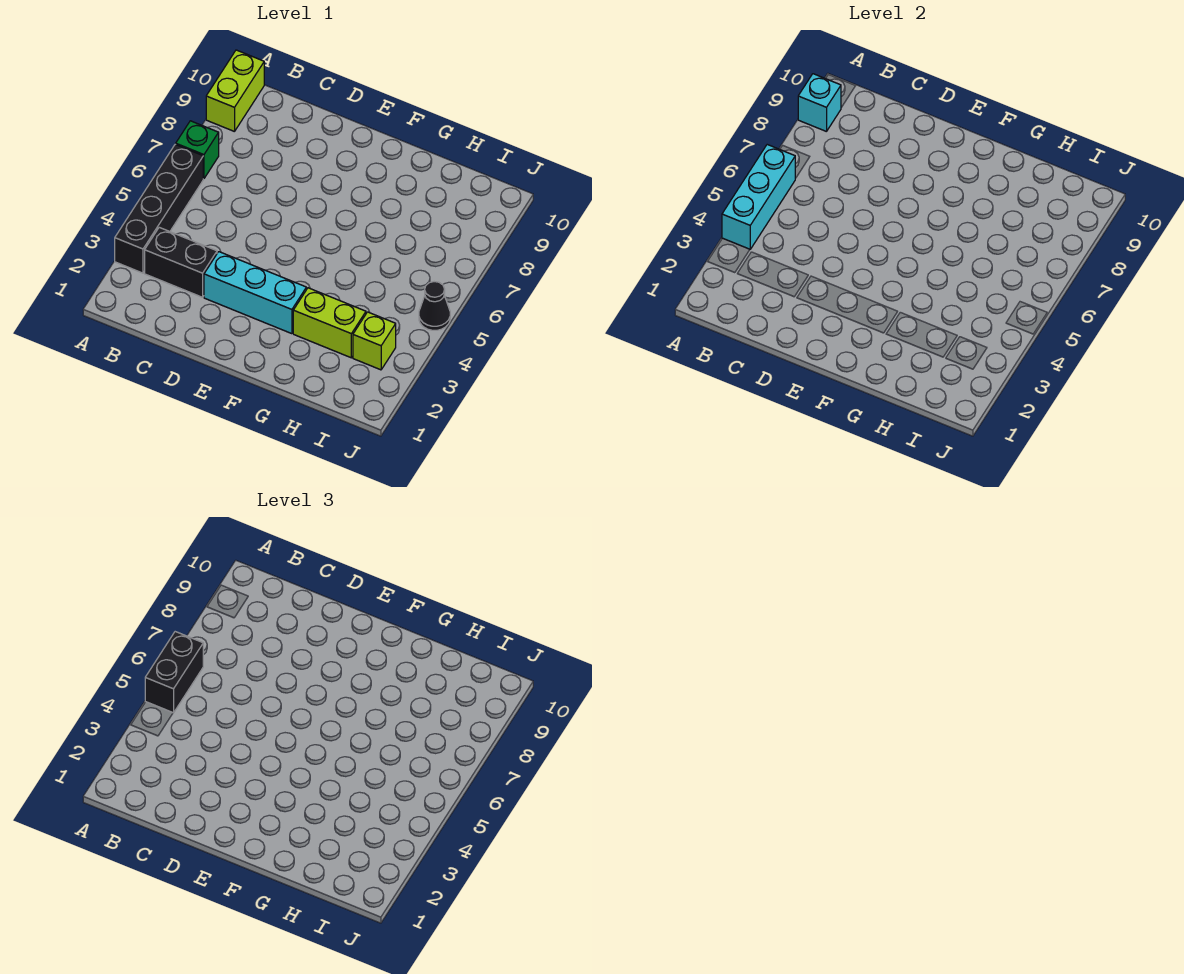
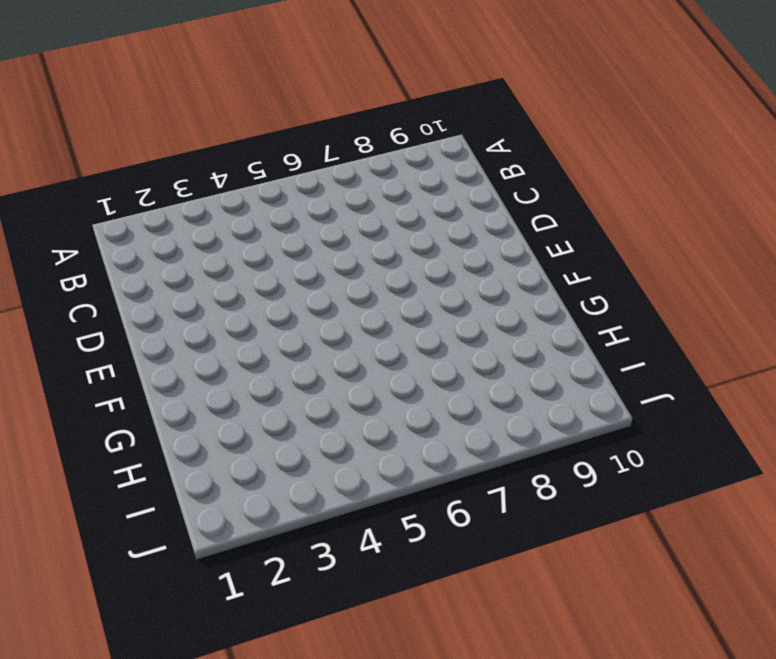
none -> black 1x4 brick [115,144,203,273]
none -> green 1x1 brick [176,121,219,179]

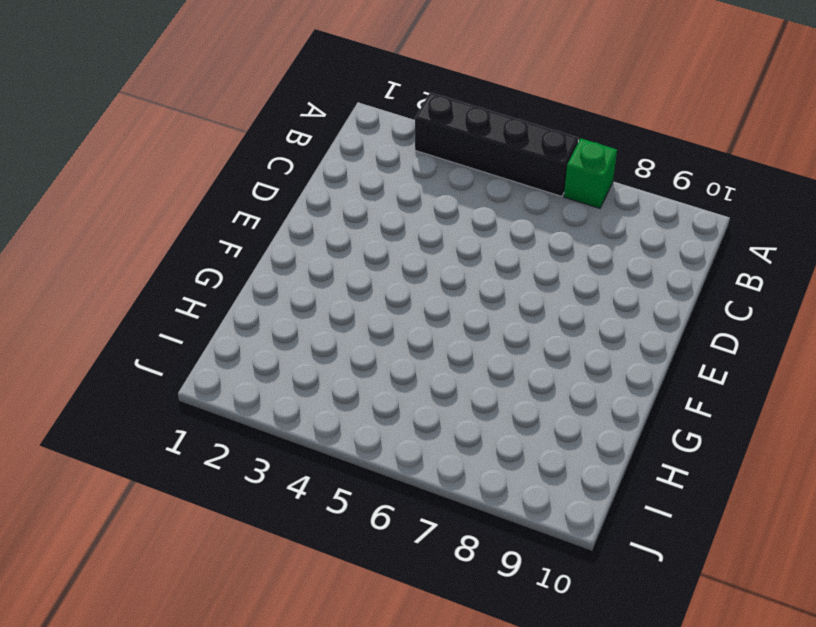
none -> lime 1x2 brick [206,50,264,132]
none -> black 1x2 brick [145,227,217,297]

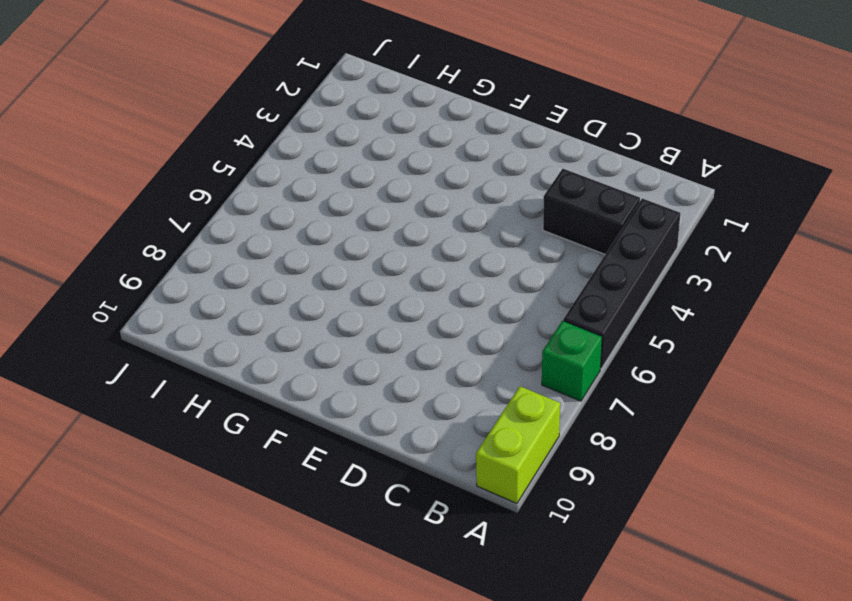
none -> cyan 1x3 brick [204,252,306,334]
none -> lime 1x2 brick [293,288,366,358]

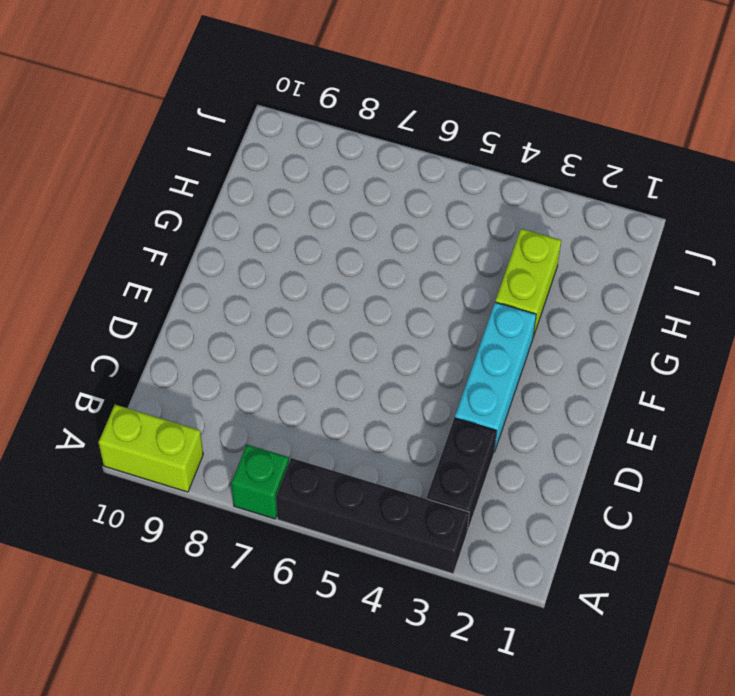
none -> lime 1x1 brick [353,312,396,370]
none -> black 1x1 cone [419,282,450,330]

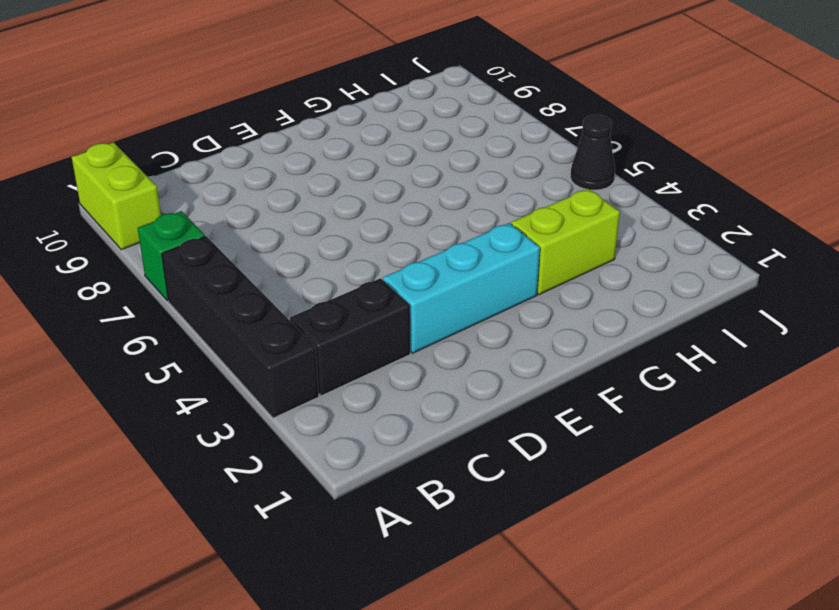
none -> lime 1x1 brick [353,312,396,370]
none -> cyan 1x3 brick [722,145,795,249]

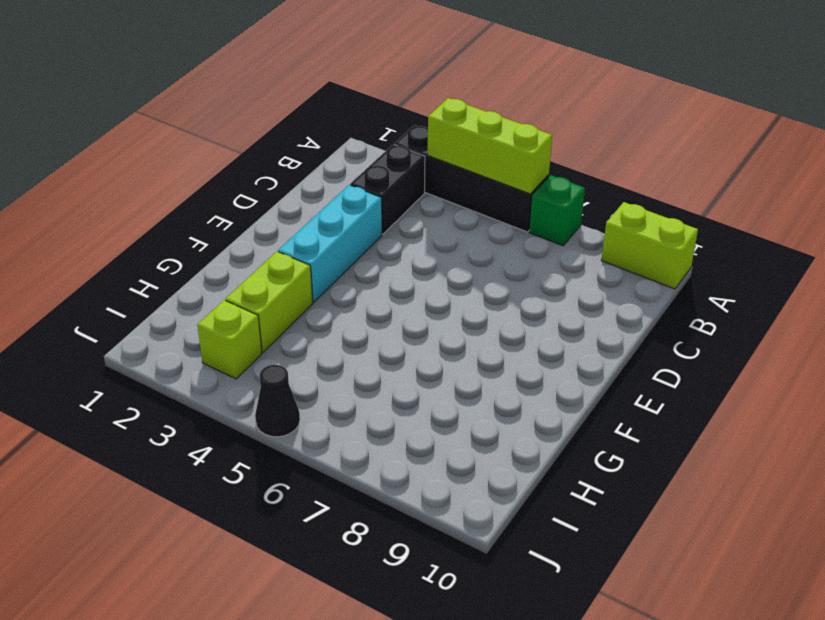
lime 1x3 brick [428,98,552,194] -> cyan 1x3 brick [722,145,795,249]
none -> cyan 1x1 brick [798,74,841,132]
none -> black 1x2 brick [145,632,203,713]

